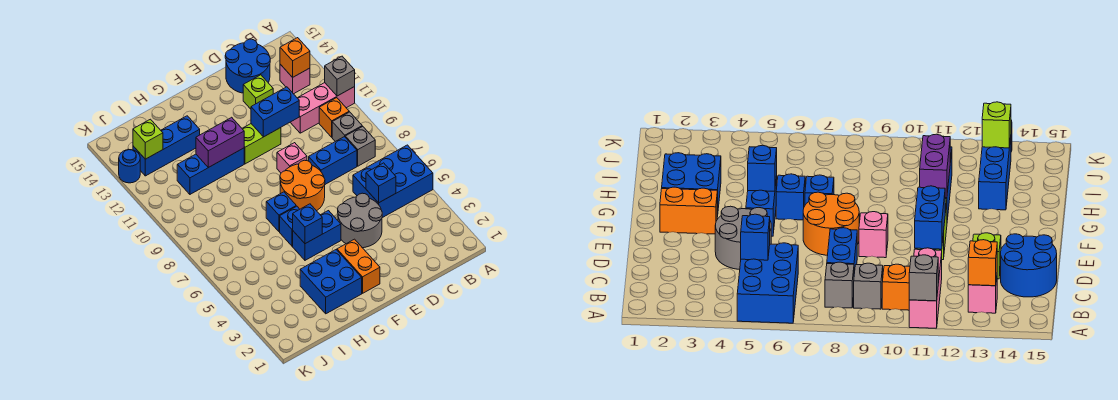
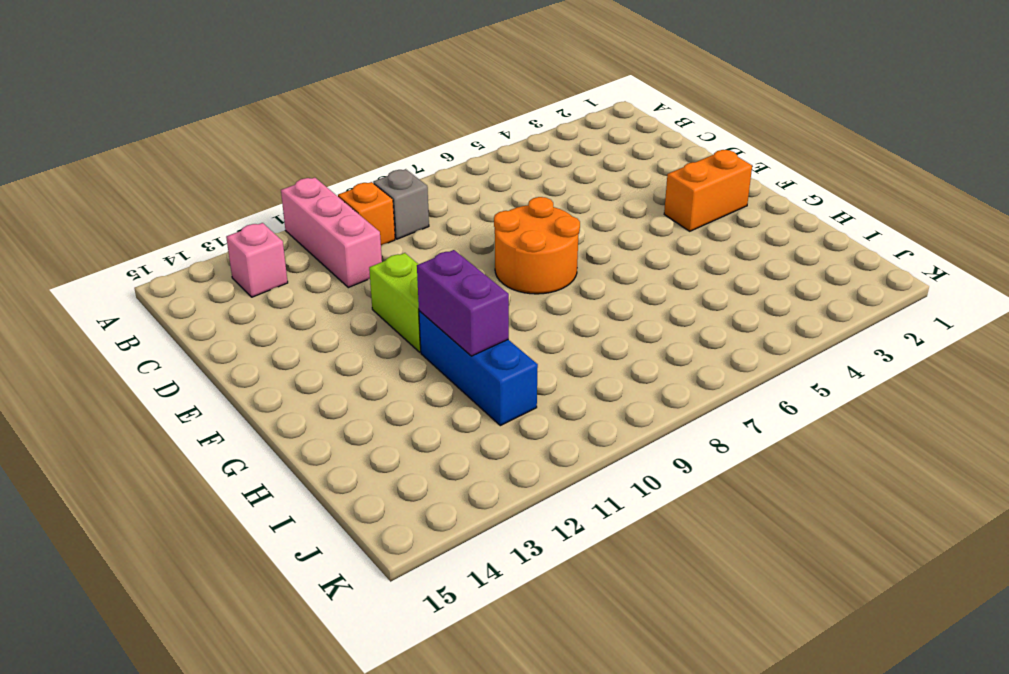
none -> blue 2x3 brick [353,145,433,218]
none -> grey 1x1 brick [345,126,375,166]
none -> blue 1x2 brick [309,137,357,184]

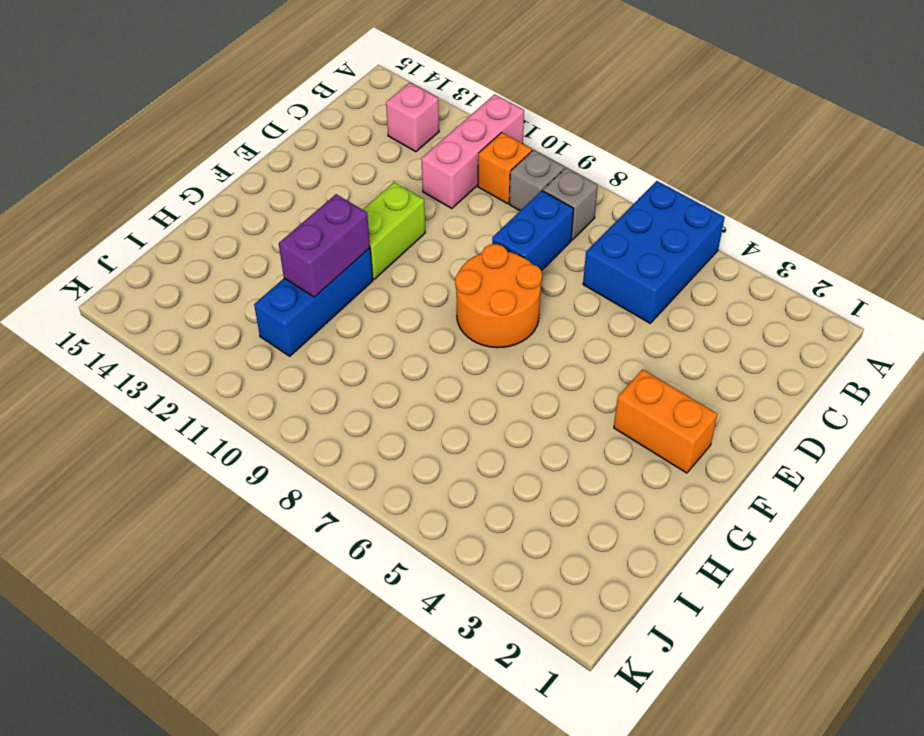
none -> blue 2x2 round brick [225,39,270,93]
none -> grey 2x2 round brick [338,193,382,248]
none -> lime 1x1 brick [243,75,273,109]

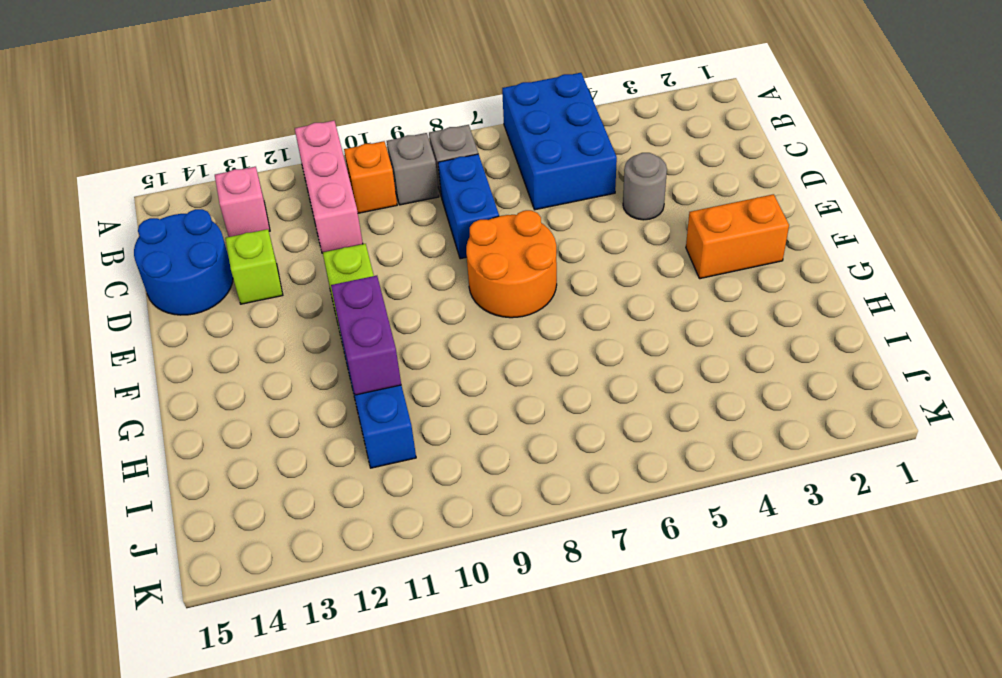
grey 1x1 round brick [623,153,667,220] -> grey 2x2 round brick [338,193,382,248]
none -> pink 1x1 brick [277,143,307,173]
none -> blue 1x2 brick [293,211,341,260]
none -> blue 2x2 brick [300,250,362,314]

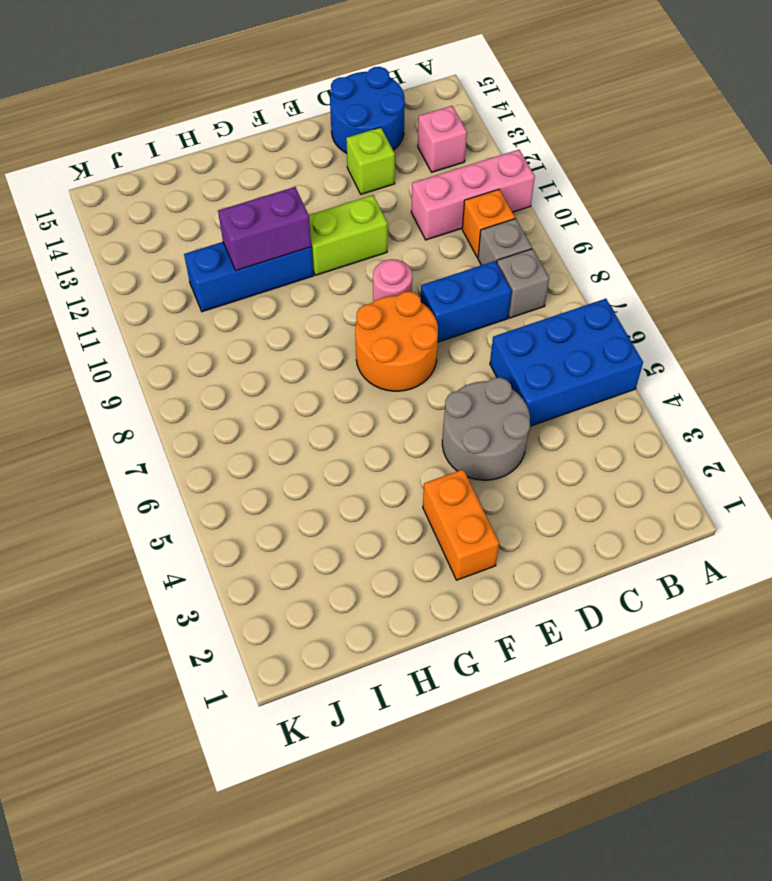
pink 1x1 round brick [373,259,412,301] -> pink 1x1 brick [277,143,307,173]
none -> blue 1x2 brick [293,211,341,260]
none -> blue 2x2 brick [300,250,362,314]
none -> blue 1x1 brick [280,206,300,246]

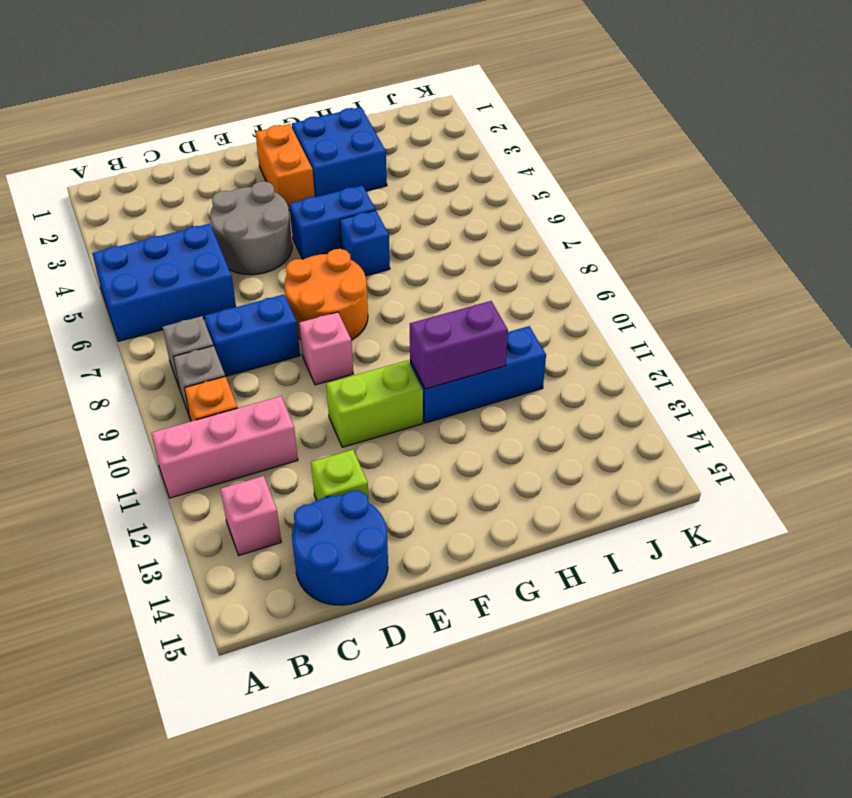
none -> blue 1x1 brick [266,192,296,232]
none -> blue 1x3 brick [133,116,200,176]
none -> blue 1x1 round brick [119,150,140,183]

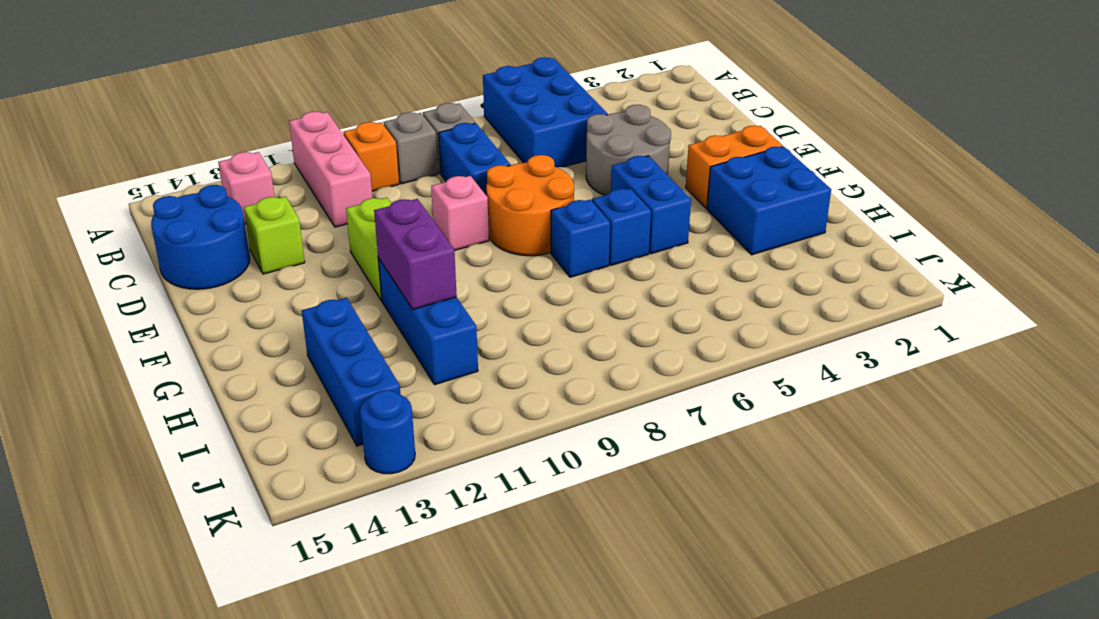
none -> grey 1x1 brick [325,56,355,96]
none -> orange 1x1 brick [280,38,310,77]
none -> blue 1x1 brick [366,163,396,203]

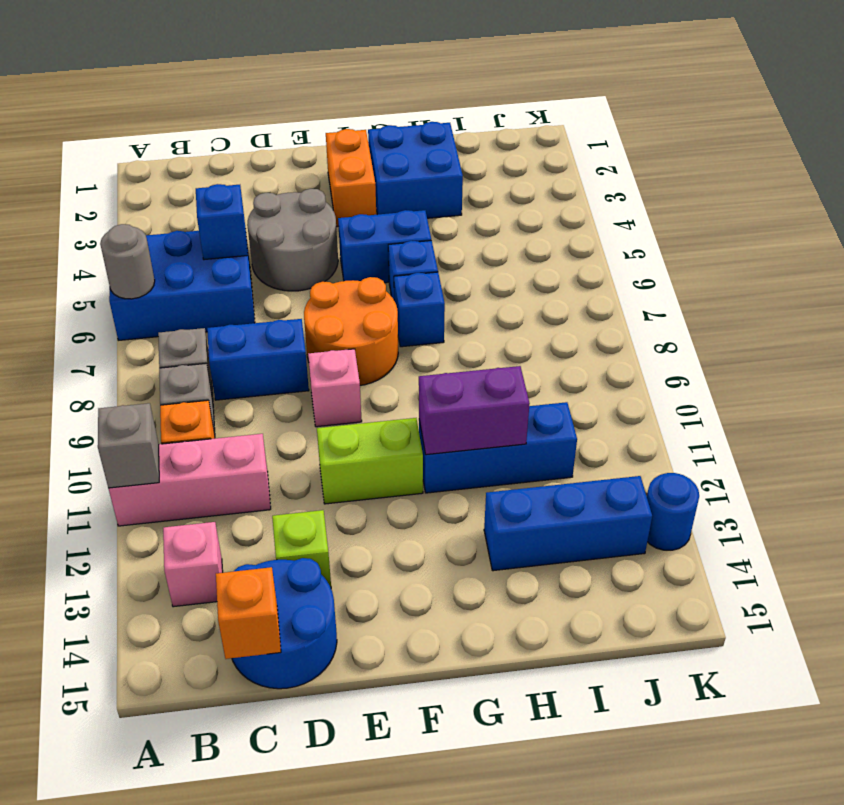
grey 1x1 round brick [100,224,155,299] -> none
orange 1x1 brick [216,567,281,659] -> orange 1x1 brick moved to [280,38,310,77]
none -> blue 1x2 brick [251,87,299,137]
none -> blue 1x1 brick [293,204,322,244]
none -> lime 1x1 brick [133,119,163,159]

